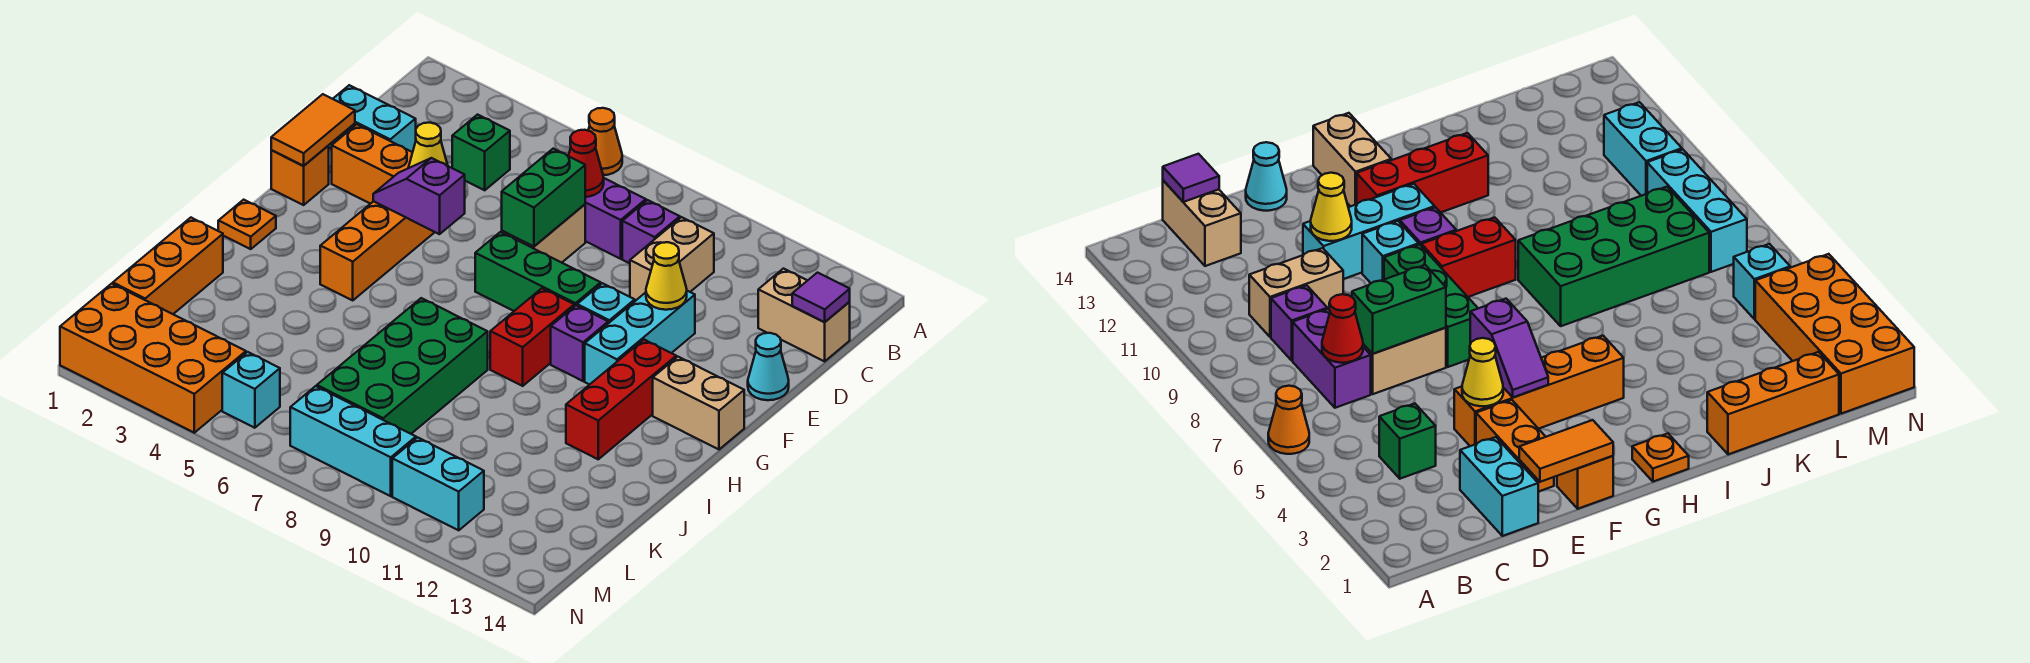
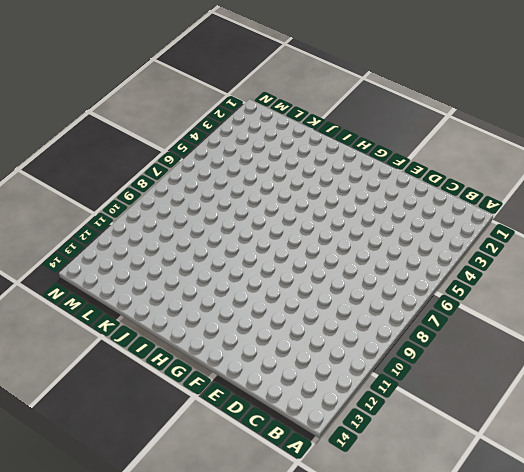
none -> orange 1x1 cone [588,108,622,175]
none -> green 1x1 brick [452,115,510,190]
none -> purple 1x2 brick [585,178,646,259]
none -> purple 1x1 brick [622,200,680,263]

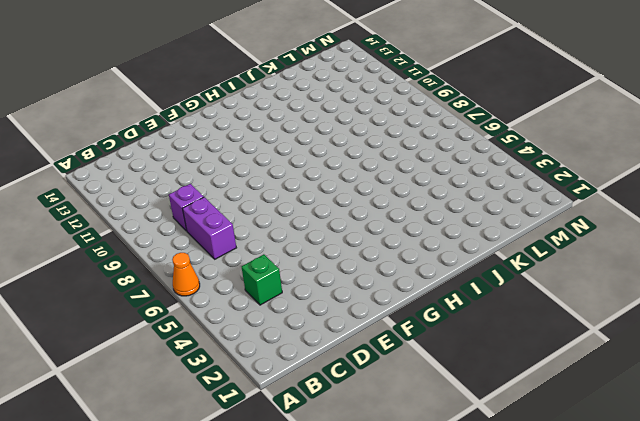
none -> tan 1x2 brick [630,217,714,301]
none -> tan 1x2 brick [758,269,850,361]
none -> cyan 1x2 brick [328,85,416,152]
none -> tan 1x2 brick [502,204,585,263]

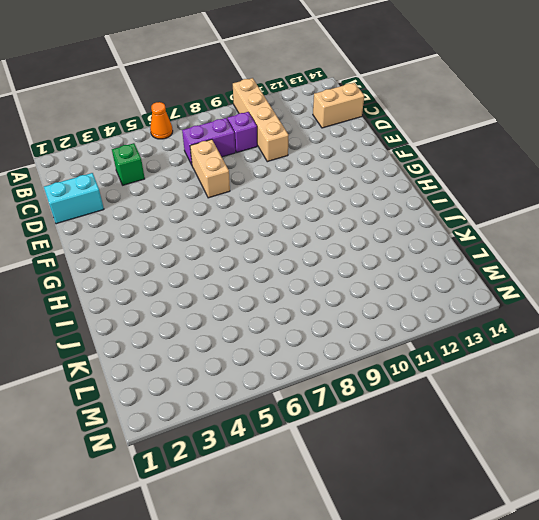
tan 1x4 brick [233,78,289,162] -> tan 1x2 brick [630,217,714,301]
none -> orange 1x2 brick [332,124,413,204]
none -> orange 1x4 brick [320,201,435,300]
none -> cyan 1x3 brick [585,291,695,385]
none -> cyan 1x1 cone [748,333,789,400]

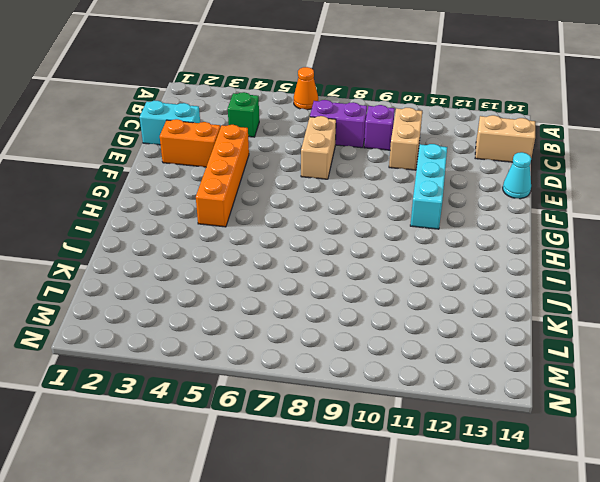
none -> orange 1x1 brick [271,146,329,205]
none -> green 1x3 brick [475,232,601,311]
none -> cyan 1x1 brick [577,283,635,323]
none -> red 1x2 brick [490,288,574,386]

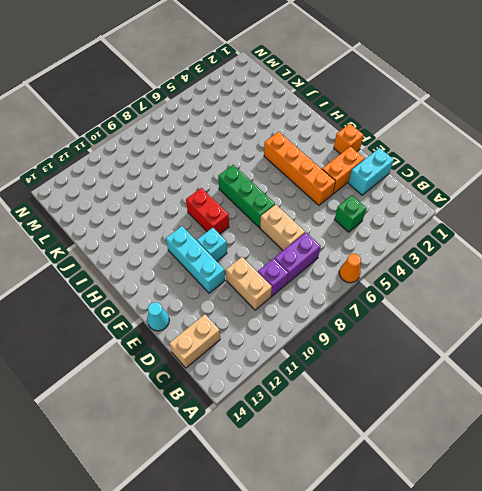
green 1x3 brick [218,165,275,228] -> green 1x3 brick turned to [475,232,601,311]
none -> purple 1x1 brick [551,305,608,381]
none -> red 1x3 brick [566,340,676,459]
none -> tan 1x2 brick [653,357,744,449]
none -> orange 1x1 plate [218,200,276,249]

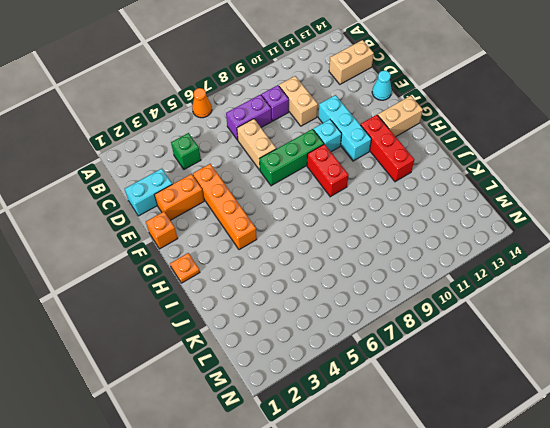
none -> purple 1x1 brick [551,305,608,381]
none -> green 2x4 brick [317,298,488,434]
none -> orange 1x3 brick [113,218,223,314]
none -> orange 2x4 brick [60,284,246,433]

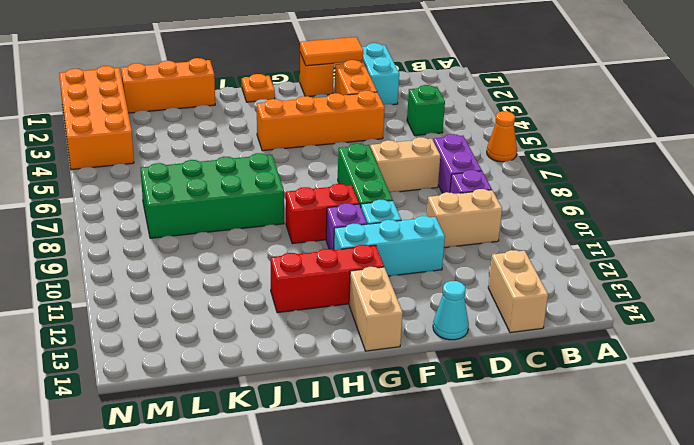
none -> cyan 1x1 brick [222,352,280,428]
none -> cyan 1x3 brick [290,386,416,496]
none -> cyan 1x2 brick [392,437,484,530]
none -> red 1x1 cone [569,130,604,197]

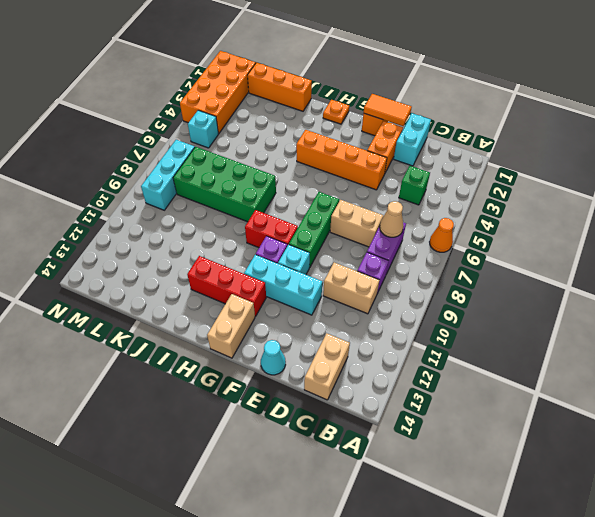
tan 1x1 cone [380,201,404,237] -> red 1x1 cone [569,130,604,197]
none -> cyan 1x2 brick [392,437,484,530]
none -> purple 1x1 tile [792,273,850,322]
none -> green 1x2 brick [501,149,585,247]
none -> yellow 1x1 cone [408,123,448,168]

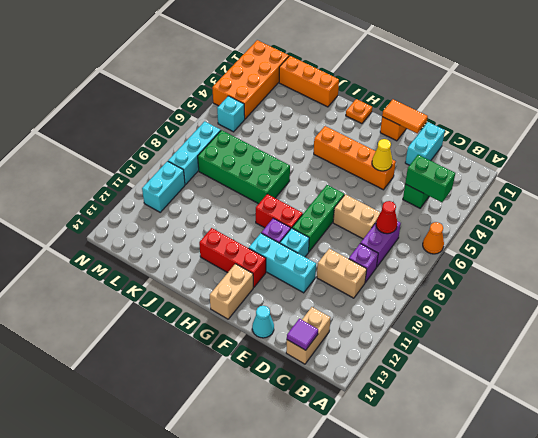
green 1x2 brick [405,155,455,202] -> green 1x2 brick moved to [501,149,585,247]
none -> orange 1x2 brick [332,124,413,204]
none -> yellow 1x1 cone [646,242,687,310]
none -> purple 1x2 slope [373,158,465,234]

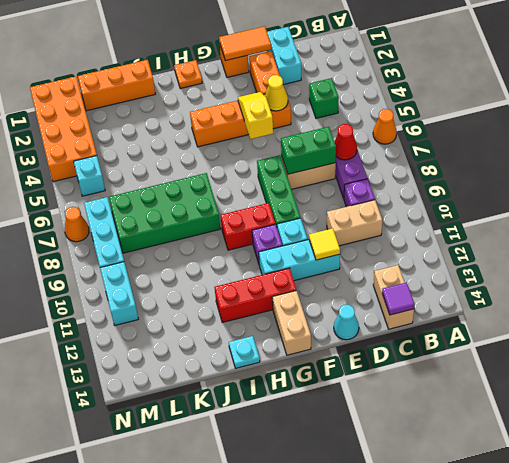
yellow 1x1 tile [309,228,340,260] -> yellow 1x1 cone [646,242,687,310]
yellow 1x2 slope [238,92,273,139] -> purple 1x2 slope [373,158,465,234]
cyan 1x1 plate [229,336,260,368] -> none
orange 1x1 cone [65,207,89,242] -> none

